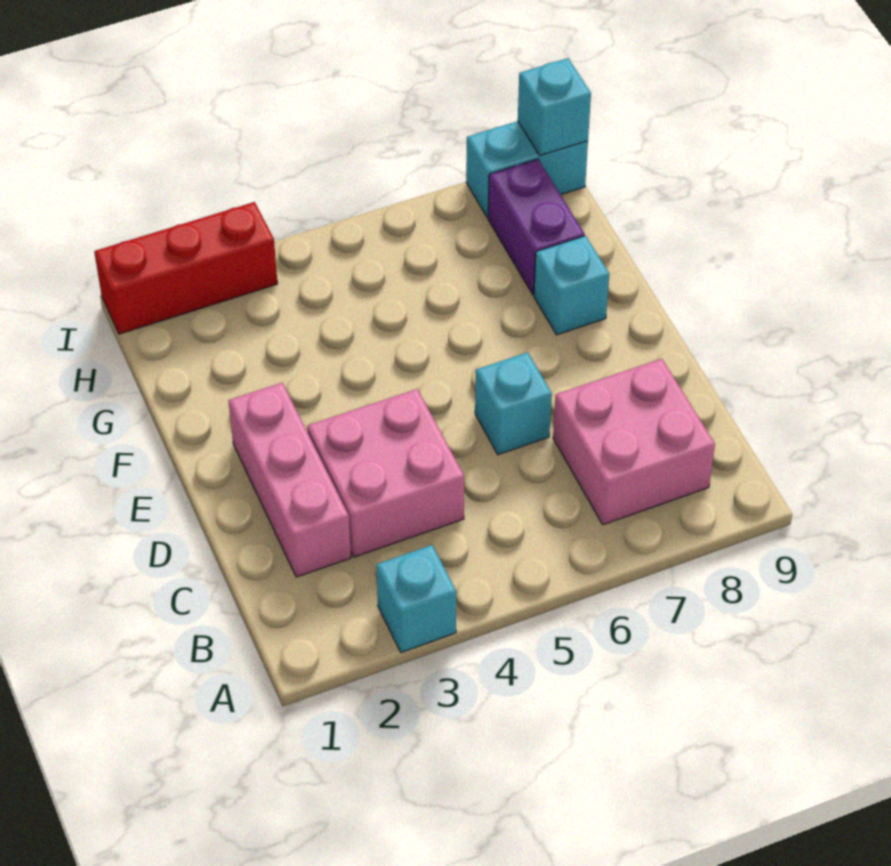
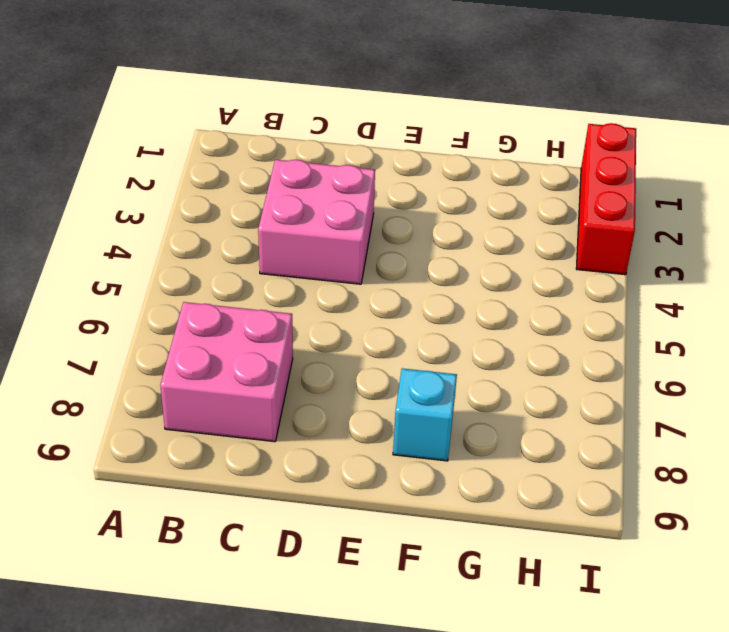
none -> cyan 1x1 brick [376,545,456,652]
none -> pink 1x3 brick [229,383,351,577]

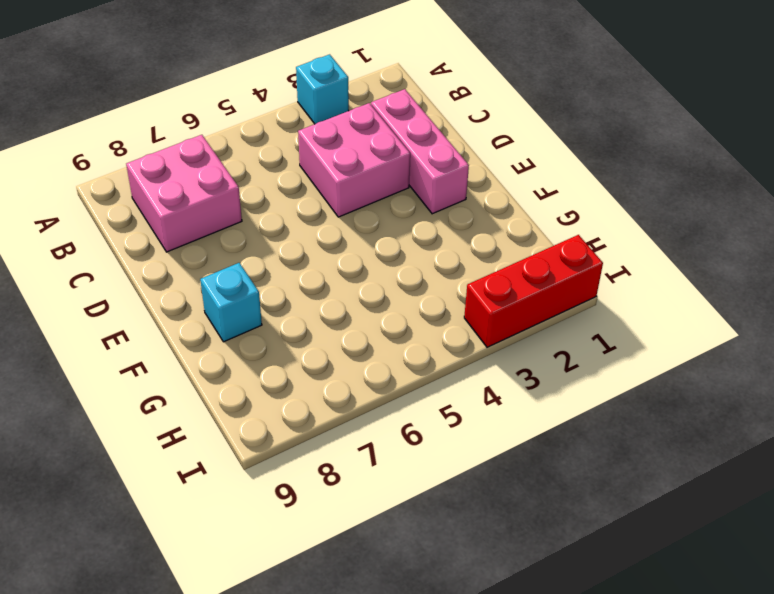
none -> cyan 1x1 brick [475,352,552,455]
none -> purple 1x2 brick [488,159,585,295]

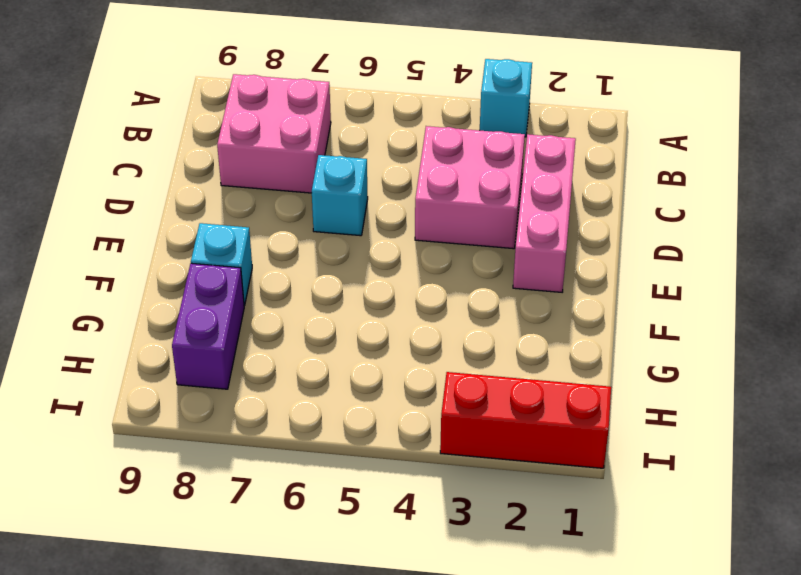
none -> cyan 1x2 brick [466,121,588,218]
none -> cyan 1x1 brick [518,58,591,156]

